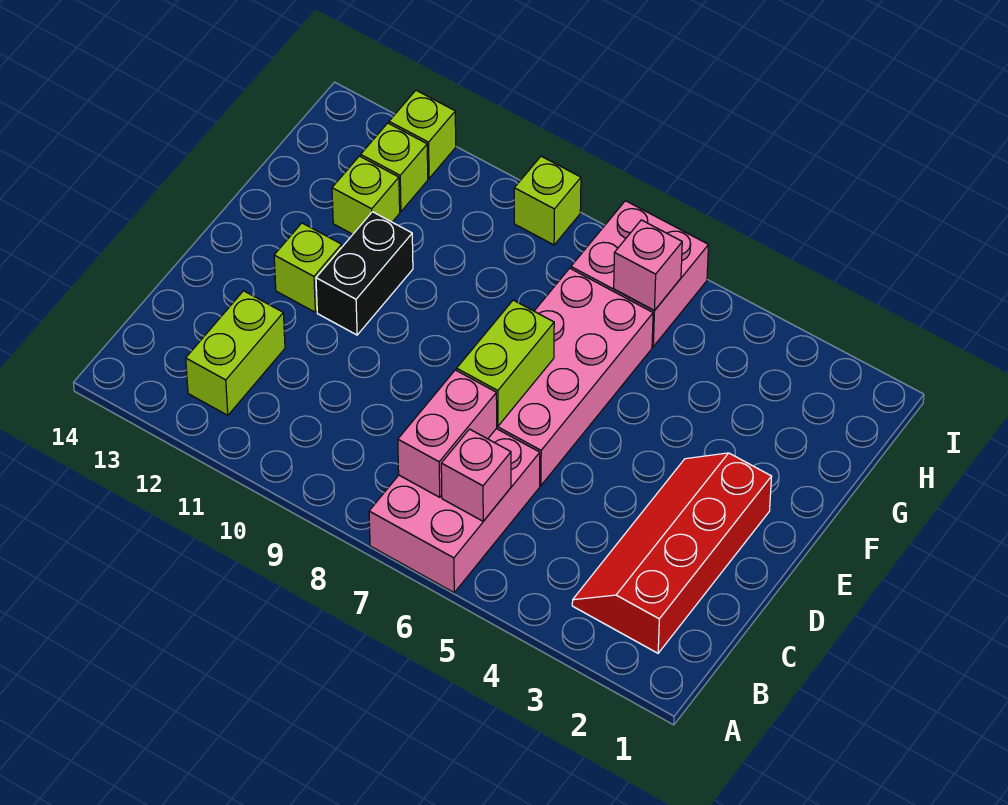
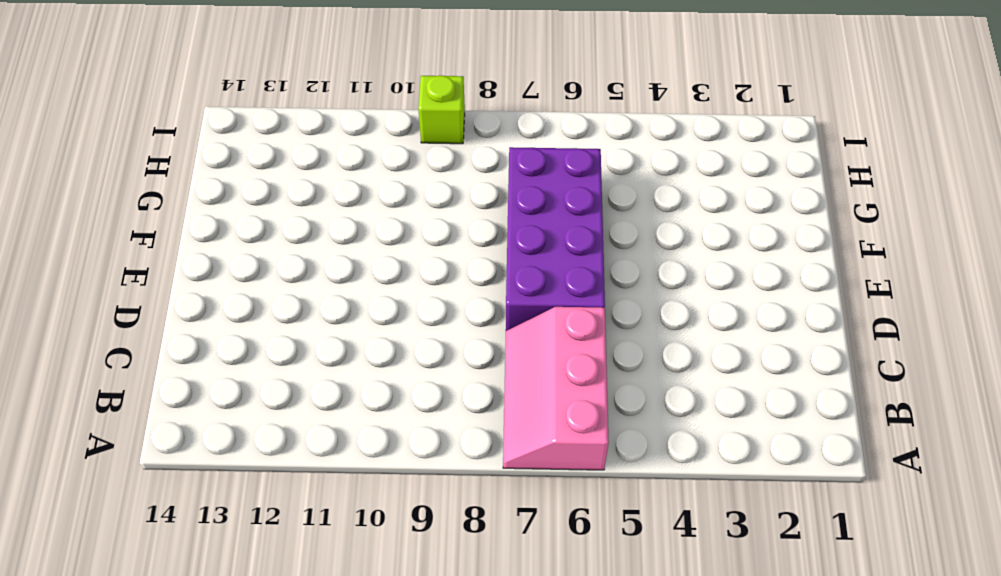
pink 2x3 slope [503,307,609,470] -> pink 2x3 brick [369,429,540,592]
purple 2x4 brick [506,147,605,331] -> pink 2x4 brick [496,268,653,486]
none -> red 2x4 slope [572,453,772,653]
none -> lime 1x2 brick [186,291,285,415]
none -> black 1x2 brick [316,212,413,335]

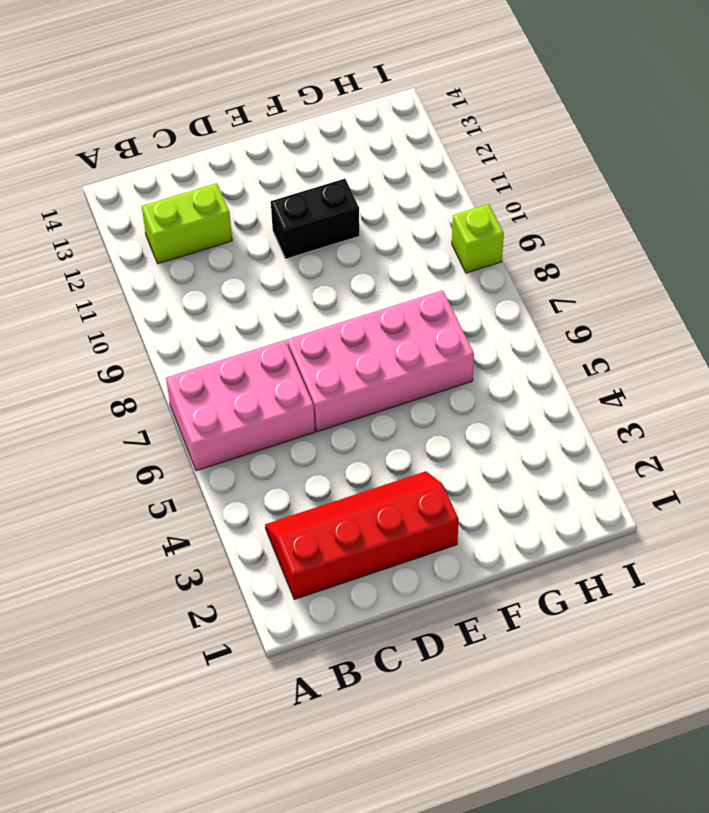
none -> lime 1x1 brick [274,223,342,312]
none -> lime 1x1 brick [332,156,400,234]
none -> pink 2x2 brick [571,201,709,346]

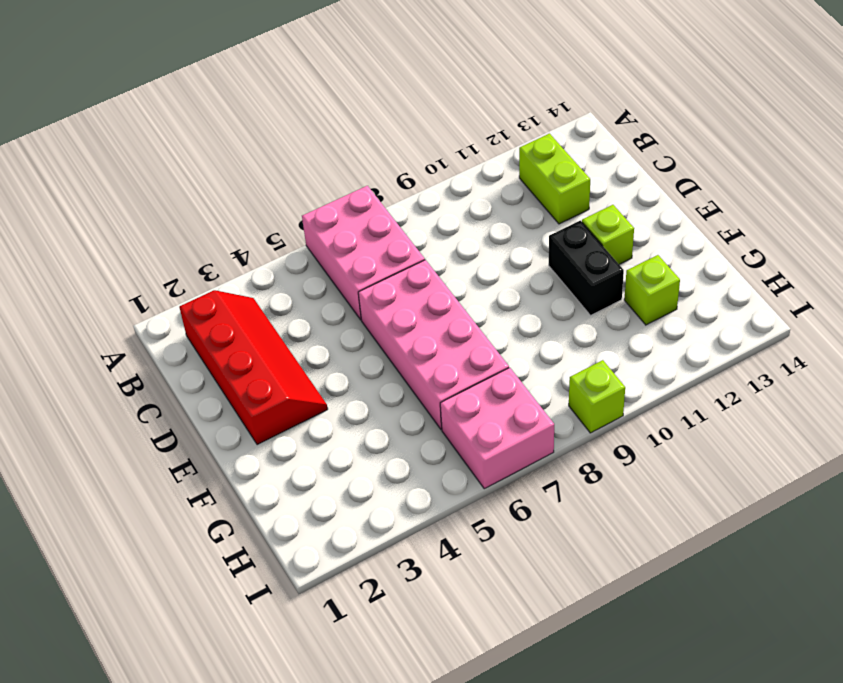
none -> lime 1x1 brick [361,123,428,212]
none -> lime 1x1 brick [389,90,456,178]
none -> pink 1x1 brick [441,429,511,521]

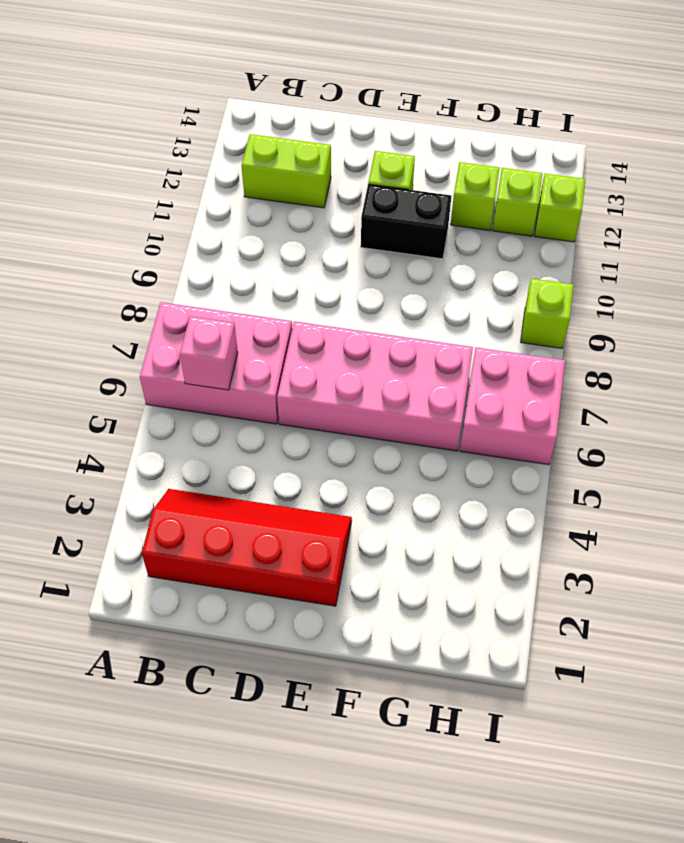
none -> pink 1x2 brick [398,370,497,497]
none -> lime 1x2 brick [457,300,554,426]
none -> pink 1x1 brick [614,220,682,311]

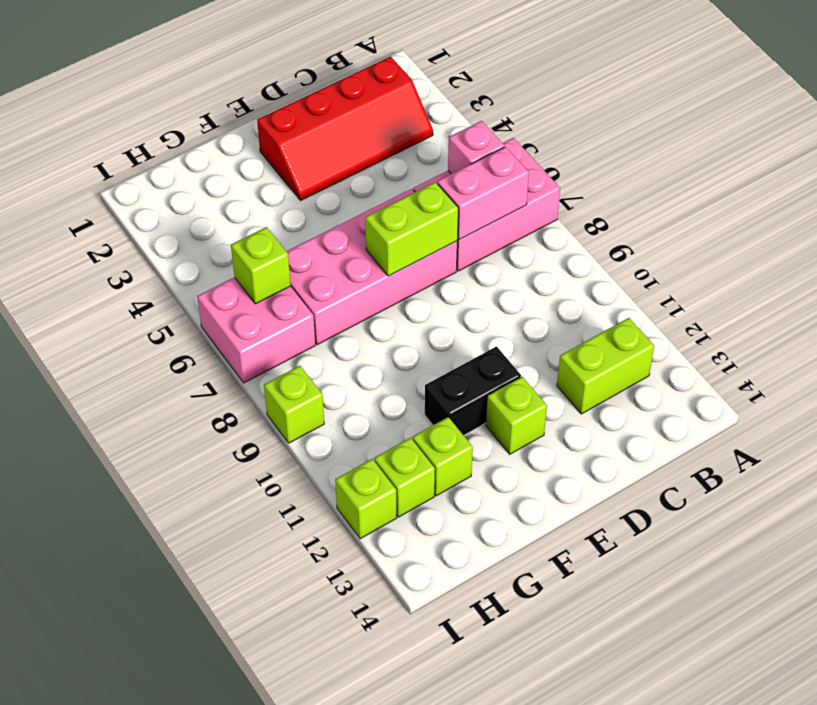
lime 1x1 brick [231,227,291,304] -> pink 1x1 brick [614,220,682,311]

